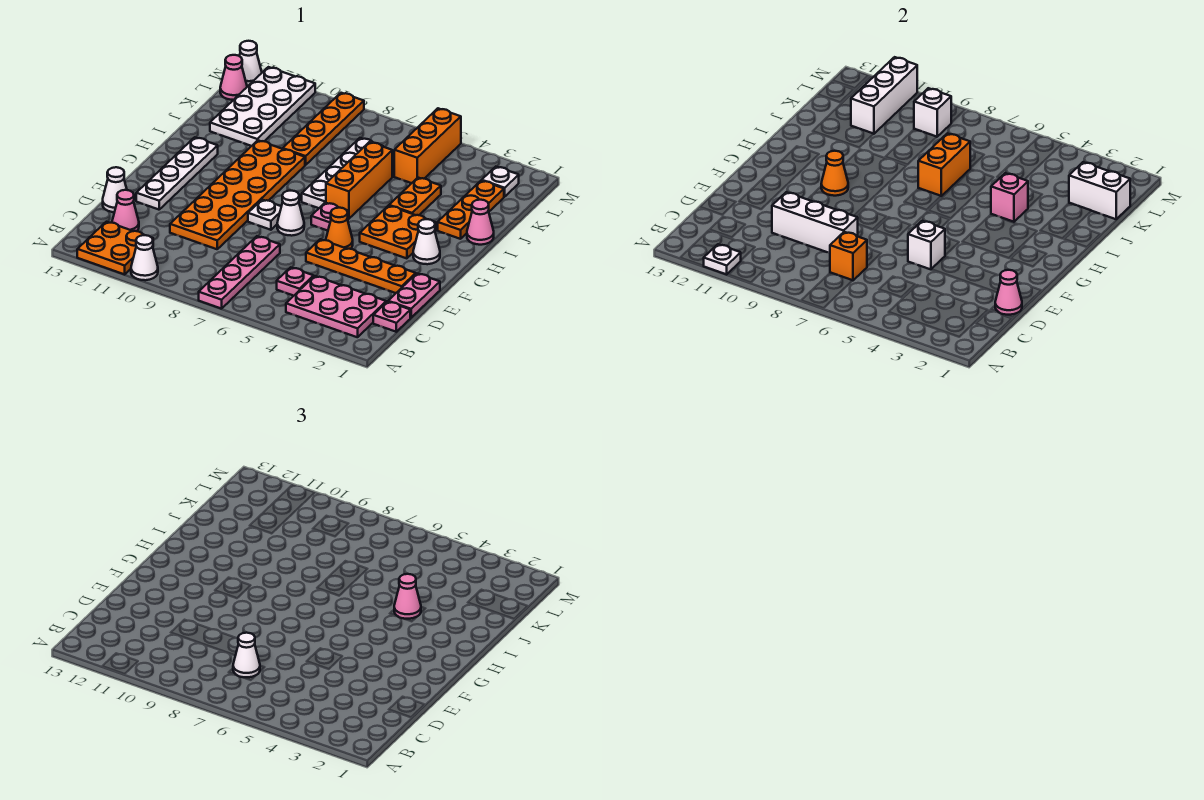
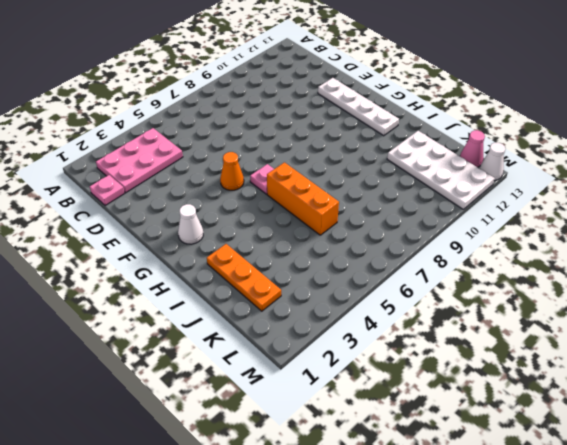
none -> pink 1x4 plate [199,236,280,309]
none -> white 1x1 cone [131,235,158,280]
none -> orange 2x2 plate [77,222,153,274]
none -> pink 1x1 plate [277,267,314,296]

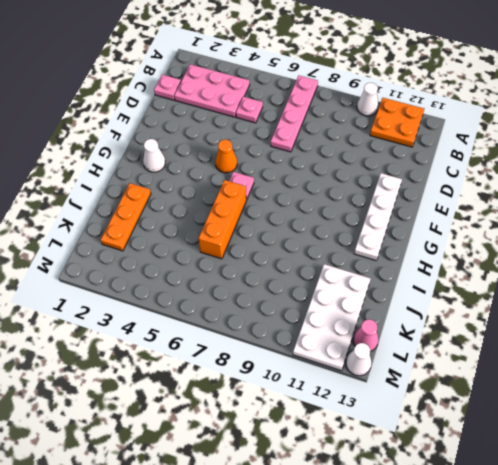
none -> pink 1x1 cone [112,190,139,231]
none -> pink 1x2 plate [388,274,440,318]
none -> orange 2x6 plate [170,140,305,249]
none -> white 1x1 cone [103,167,127,212]

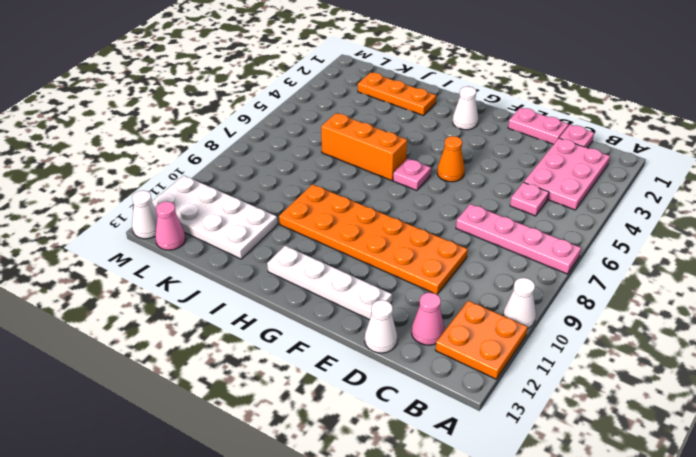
none -> orange 1x4 plate [306,239,416,293]
none -> white 1x1 cone [277,191,304,236]
none -> white 1x1 plate [248,200,281,230]
none -> orange 2x2 plate [360,206,436,258]

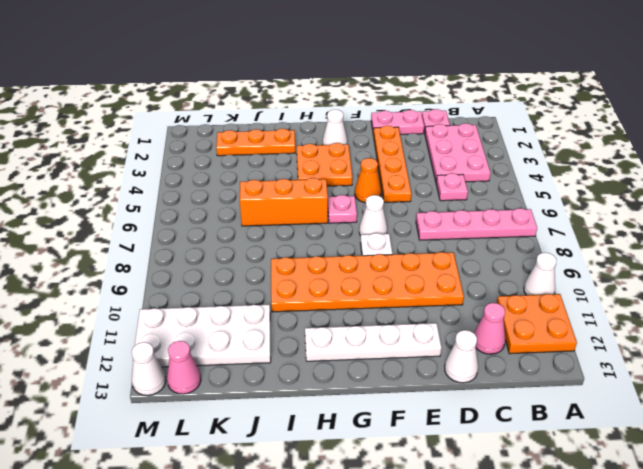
none -> white 1x4 plate [302,138,382,208]
none -> pink 1x1 cone [467,200,494,245]
none -> orange 1x2 plate [389,178,441,215]
none -> orange 1x4 plate [283,93,364,165]

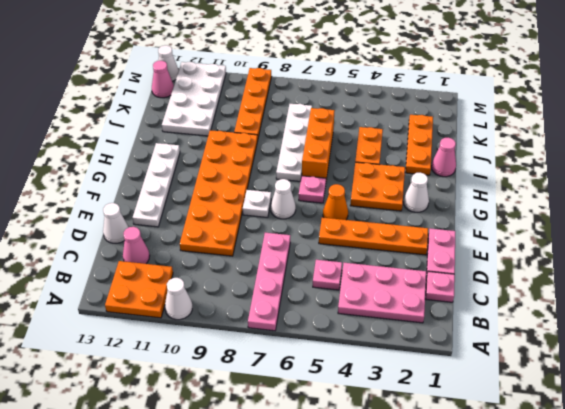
none -> orange 1x3 brick [394,108,461,183]
none -> white 1x1 plate [482,167,519,197]
none -> white 1x1 plate [704,244,741,274]
none -> orange 1x1 brick [830,232,867,280]

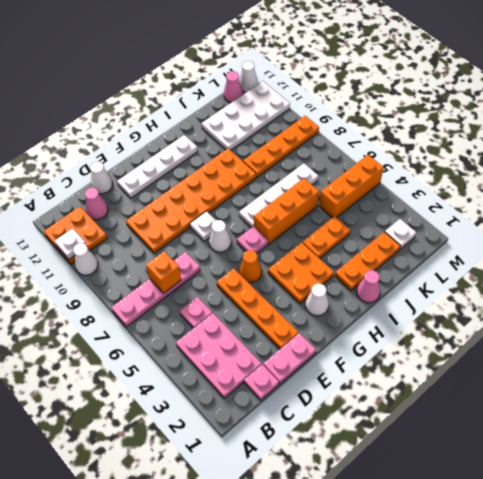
none -> pink 1x1 cone [995,270,1022,315]
none -> white 1x3 brick [772,192,858,253]
none -> white 1x1 brick [908,221,945,269]
none -> orange 1x1 cone [821,151,848,196]

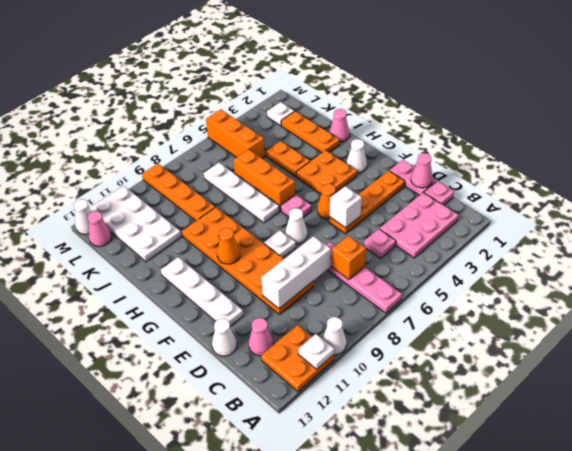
none -> pink 1x1 brick [991,173,1028,222]
none -> orange 1x2 brick [918,133,970,196]
none -> white 1x2 brick [1069,162,1130,219]
none -> white 1x3 brick [851,57,917,134]

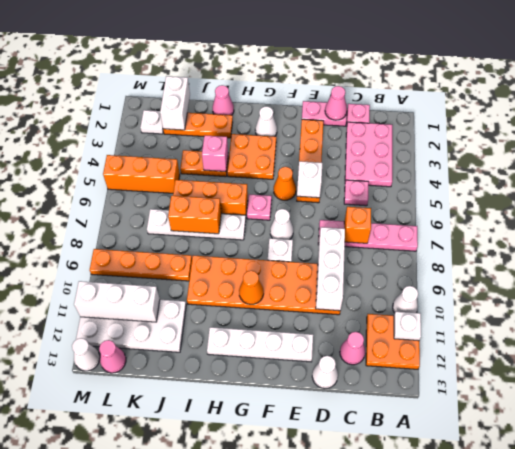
none -> white 1x1 brick [914,88,951,137]
none -> white 1x1 cone [233,633,260,677]
none -> pink 1x1 cone [394,574,421,619]

